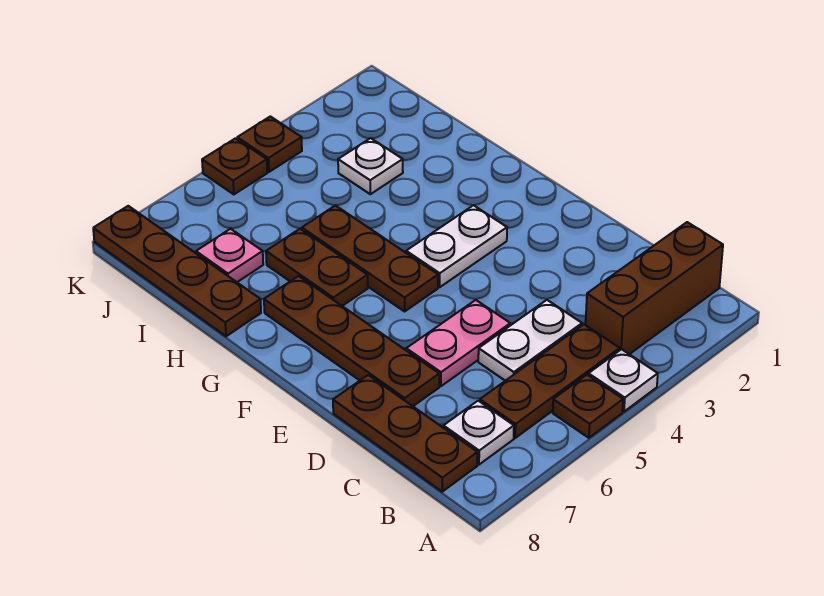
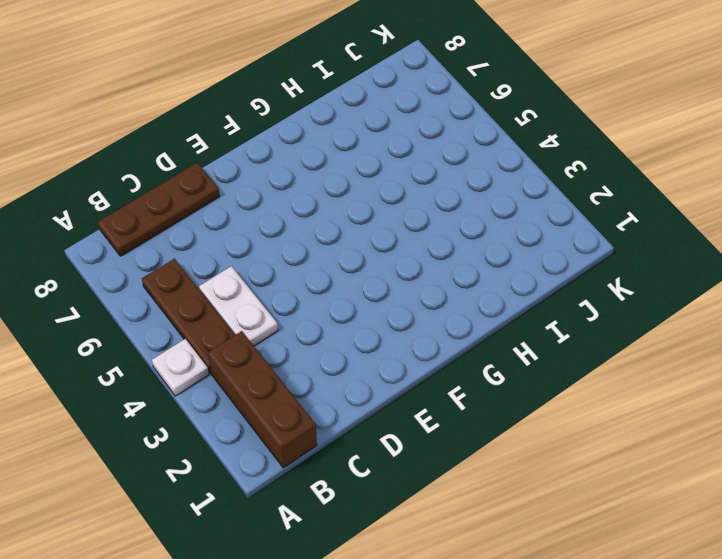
none -> brown 1x1 plate [553,375,623,438]
none -> white 1x1 plate [443,401,514,465]
none -> pink 1x2 plate [406,300,510,386]

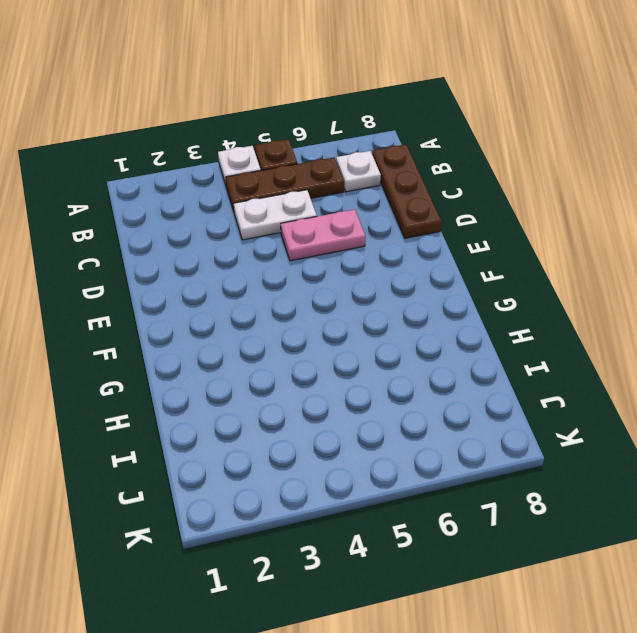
none -> brown 1x3 brick [586,222,723,354]
none -> brown 1x4 plate [264,276,439,406]
none -> white 1x2 plate [406,205,507,287]

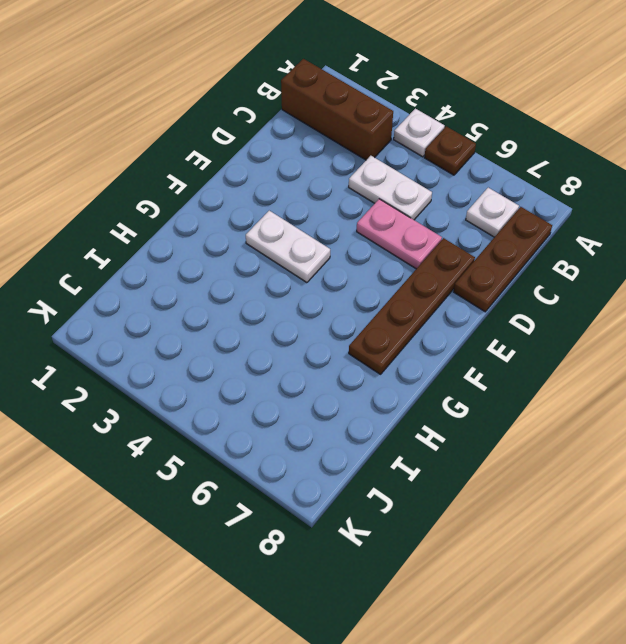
none -> brown 1x3 plate [480,325,620,438]
none -> brown 1x3 plate [302,206,438,311]
none -> brown 1x2 plate [266,229,368,306]

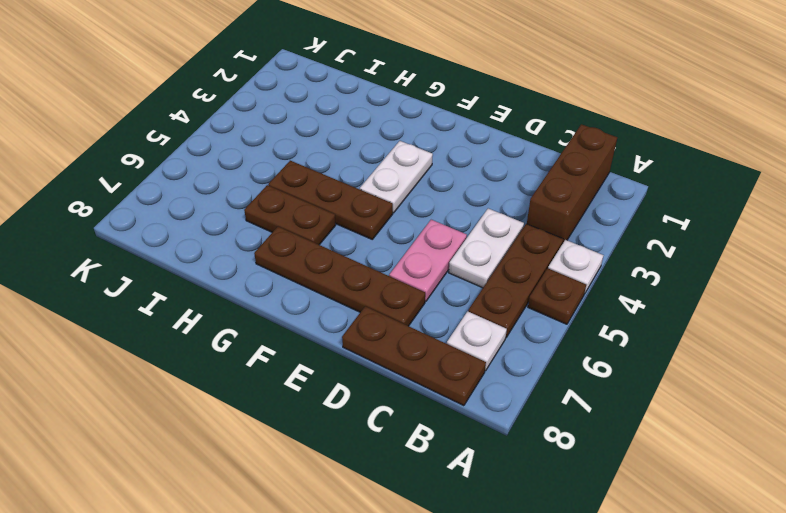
none -> brown 1x4 plate [93,206,261,336]
none -> white 1x1 plate [338,138,403,194]
none -> pink 1x1 plate [196,229,263,282]

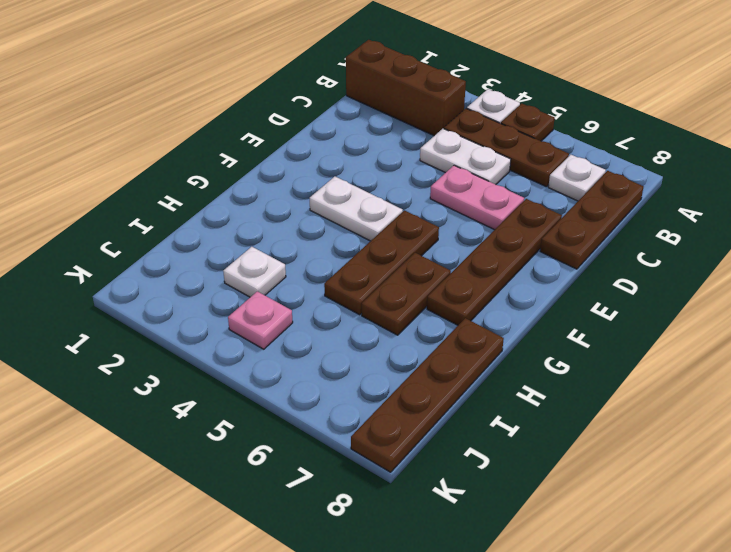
pink 1x1 plate [228,291,293,349] -> pink 1x1 plate moved to [196,229,263,282]
none -> brown 1x1 plate [237,116,302,172]
none -> brown 1x1 plate [202,138,267,194]

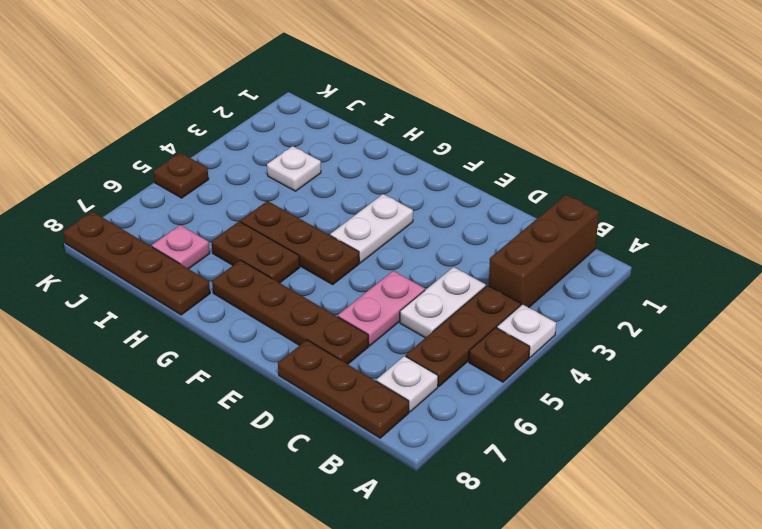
none -> brown 1x1 plate [237,116,302,172]

